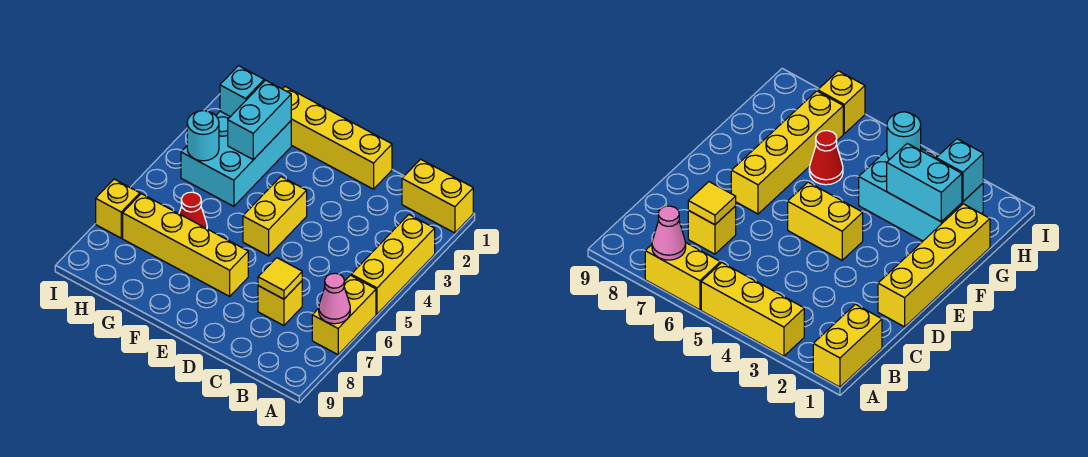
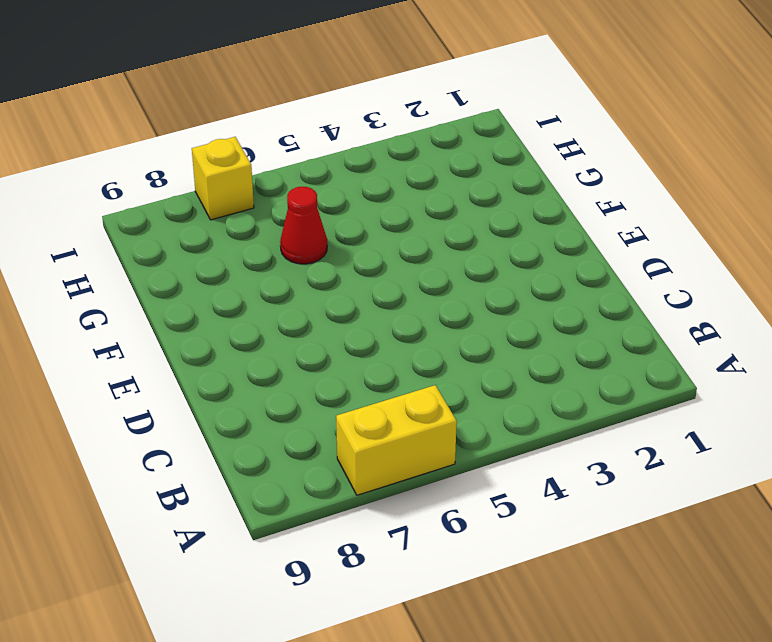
none -> yellow 1x2 brick [402,159,473,233]
none -> yellow 1x3 brick [351,215,435,314]
none -> yellow 1x1 brick [258,281,302,326]

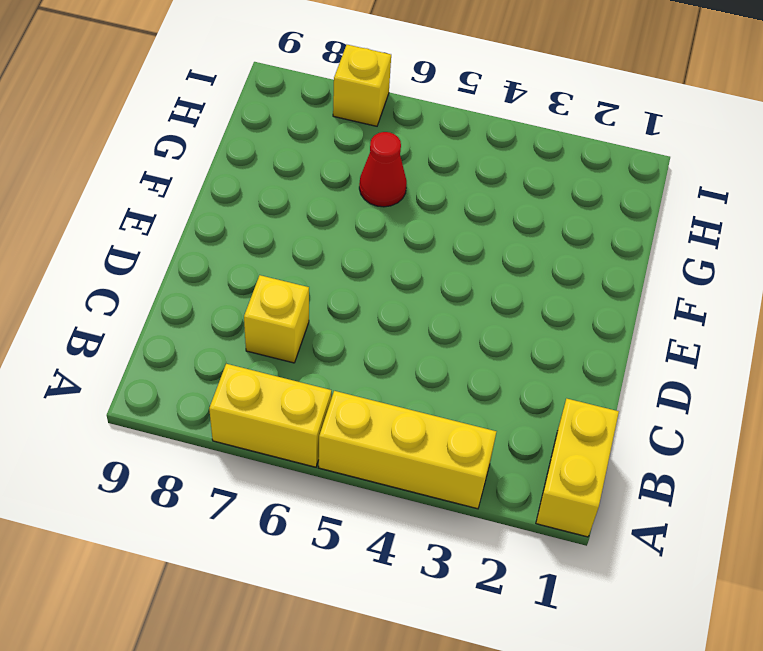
none -> yellow 1x4 brick [283,87,392,189]
none -> yellow 1x2 brick [243,177,307,256]
none -> yellow 1x4 brick [123,194,248,296]

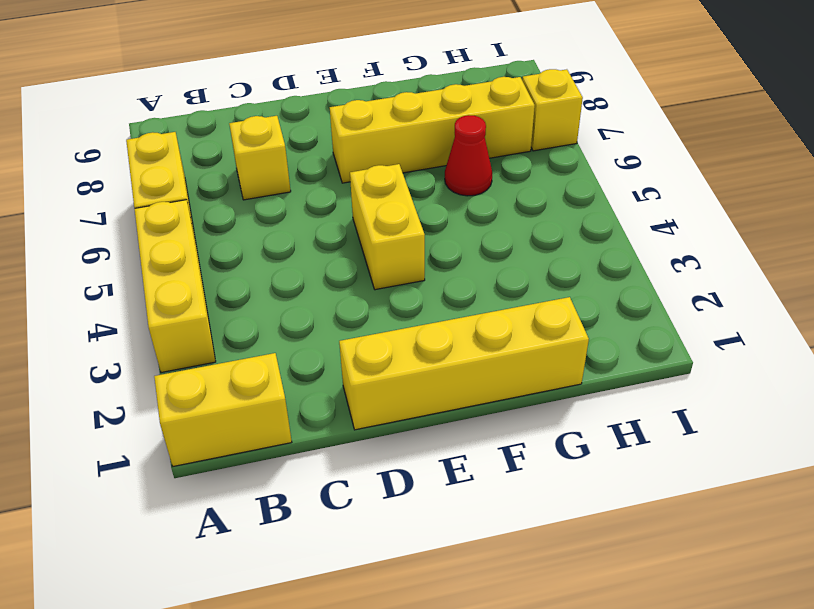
none -> cyan 2x3 brick [181,111,291,206]
none -> pink 1x1 cone [319,273,350,324]
none -> yellow 1x1 tile [258,258,302,299]

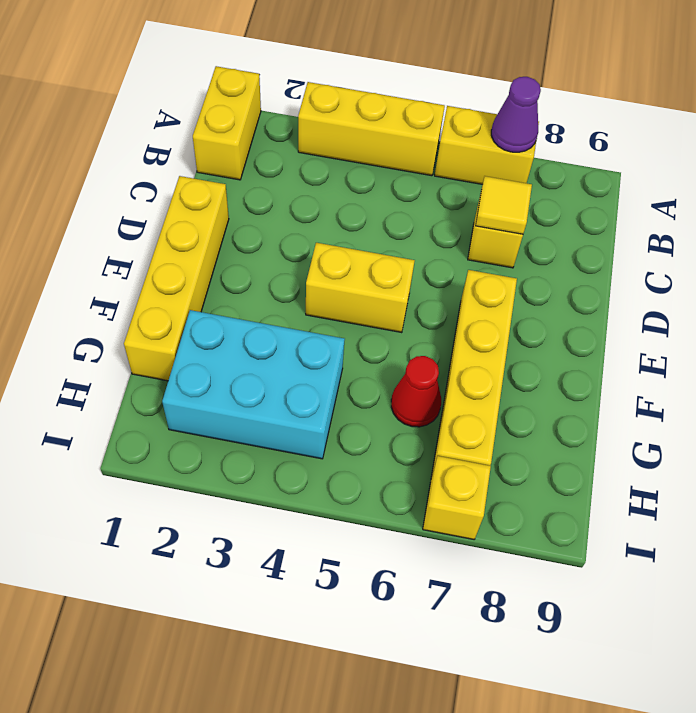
purple 1x1 cone [491,77,541,152] -> pink 1x1 cone [319,273,350,324]
none -> cyan 1x2 brick [228,80,291,160]
none -> cyan 1x1 brick [220,66,264,117]
none -> cyan 1x1 round brick [187,111,219,161]

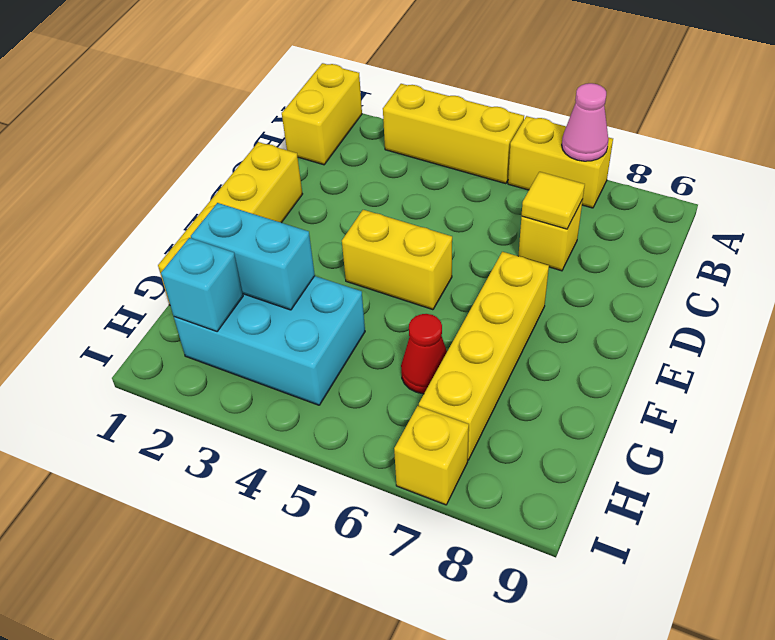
none -> cyan 1x1 round brick [187,111,219,161]

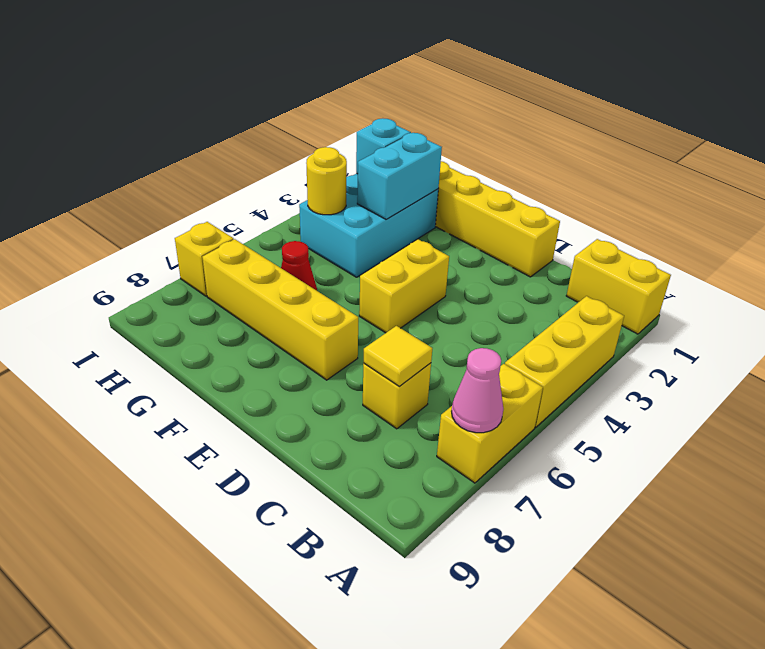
yellow 1x1 round brick [306,147,347,215] -> cyan 1x1 round brick [187,111,219,161]

